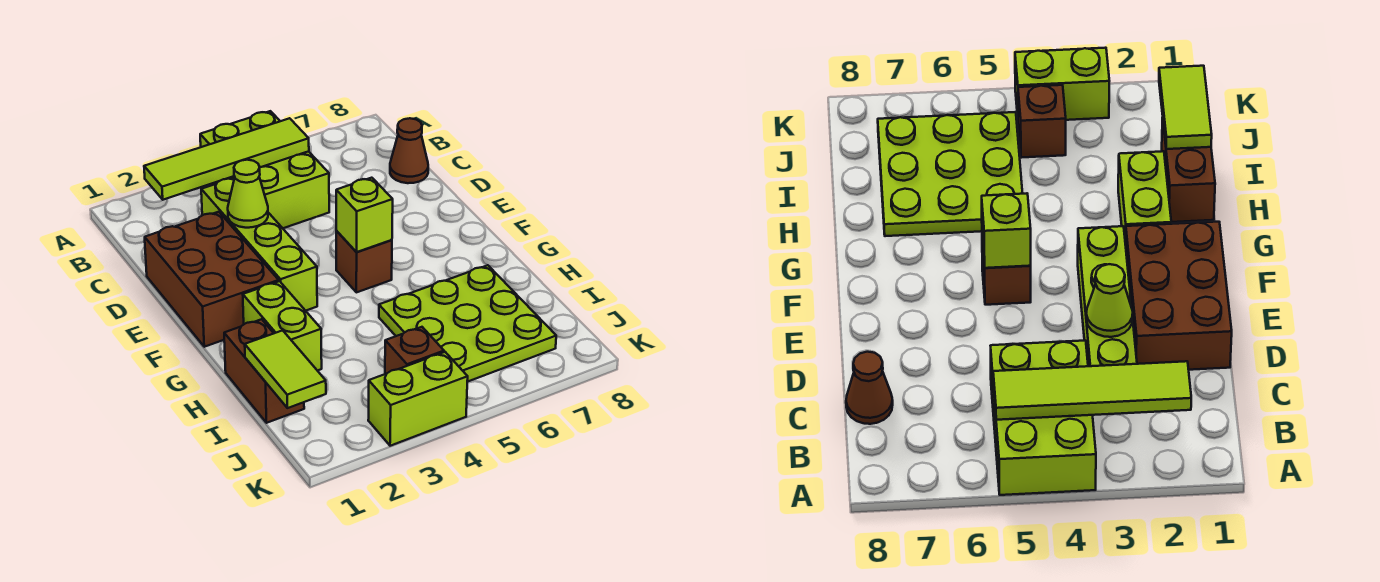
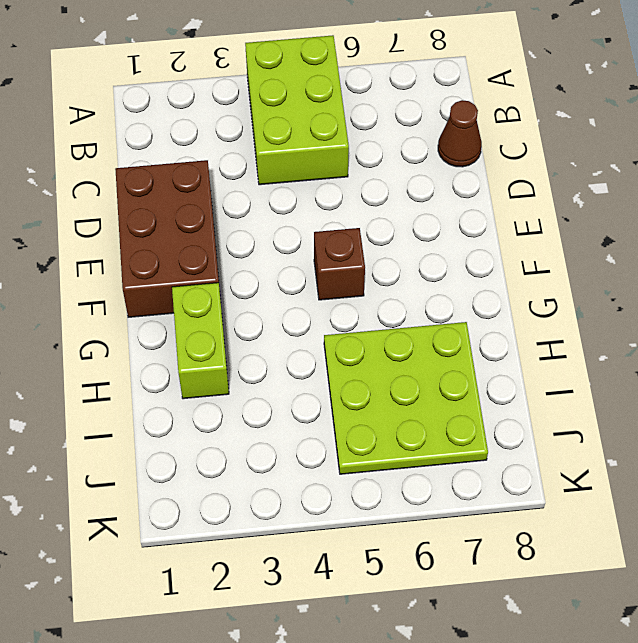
none -> lime 1x4 brick [201,178,317,311]
none -> brown 1x2 brick [224,319,304,423]
none -> brown 1x1 brick [385,327,444,374]

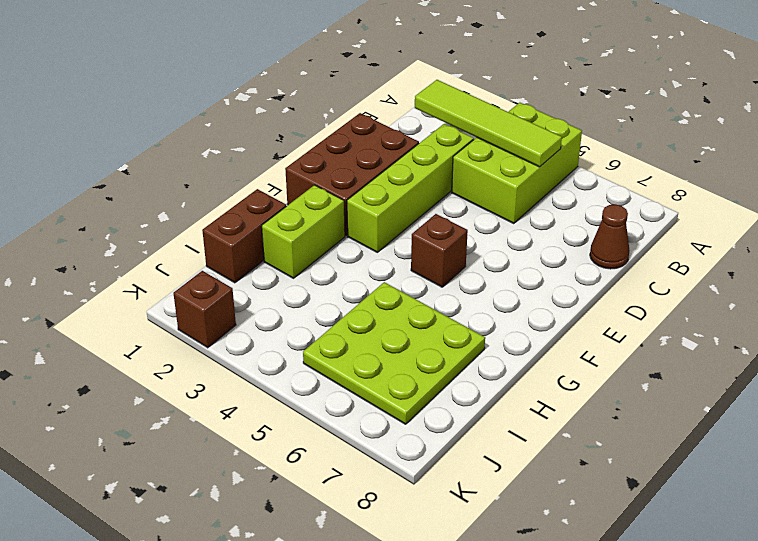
brown 1x1 brick [173,271,236,348] -> brown 1x1 brick moved to [385,327,444,374]
none -> lime 1x2 brick [368,352,468,446]
none -> lime 1x1 cone [228,160,268,228]
none -> lime 1x1 brick [336,178,393,252]

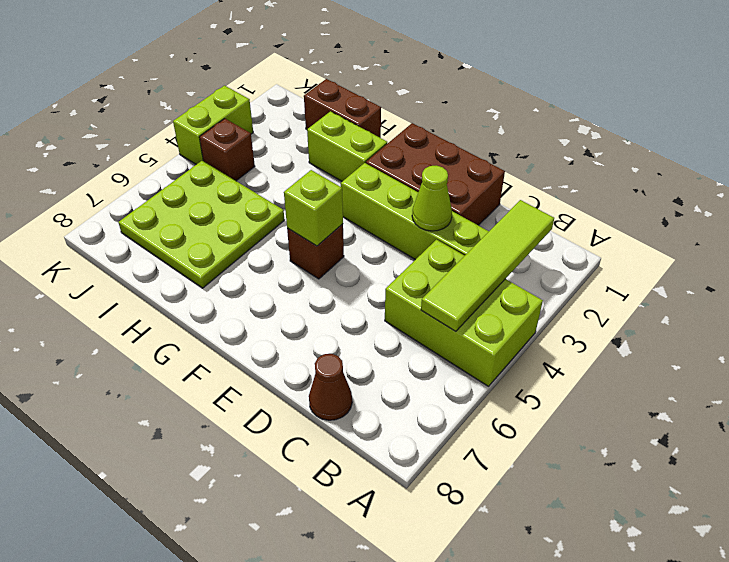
none -> lime 1x2 tile [245,330,326,408]

